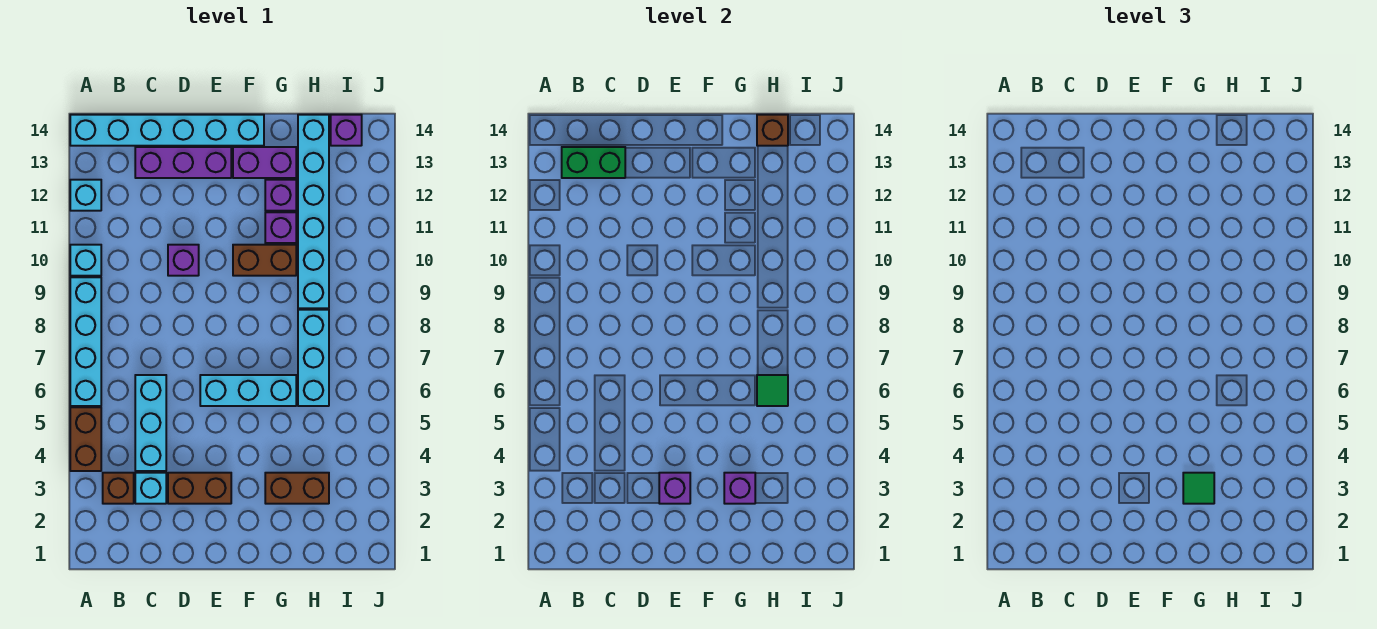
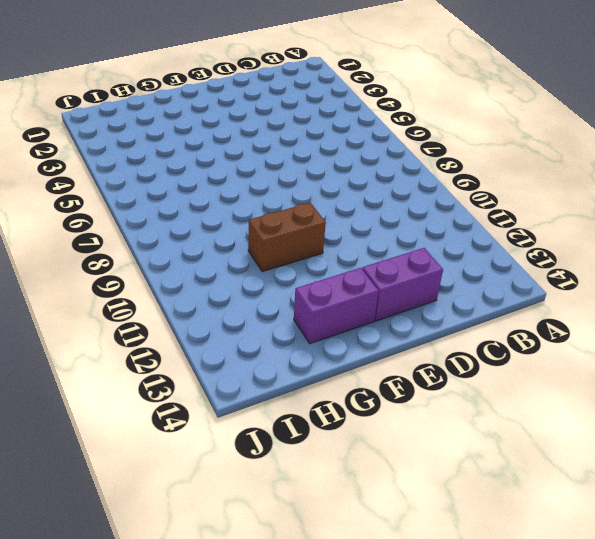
purple 1x2 brick [362,248,443,321] -> purple 1x3 brick [135,147,231,178]
none -> brown 1x2 brick [70,407,101,471]
none -> cyan 1x4 brick [70,277,101,406]
none -> cyan 1x1 brick [70,245,101,276]

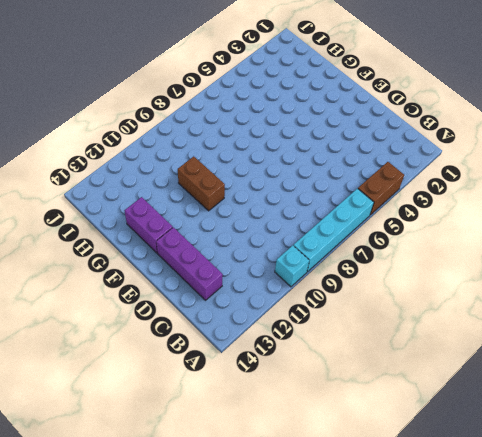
none -> cyan 1x1 brick [70,180,101,211]
none -> cyan 1x6 brick [70,115,264,146]
none -> brown 1x1 brick [103,473,134,504]

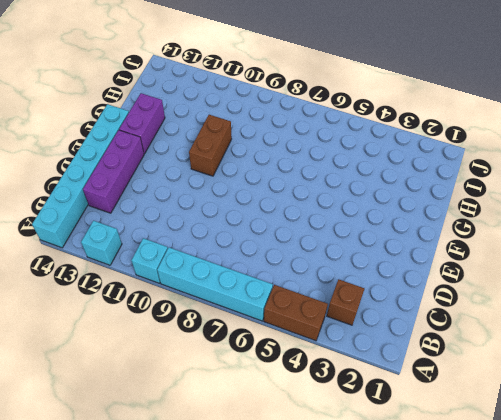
none -> cyan 1x1 brick [135,473,166,504]
none -> cyan 1x3 brick [135,375,166,471]
none -> brown 1x2 brick [168,473,231,504]

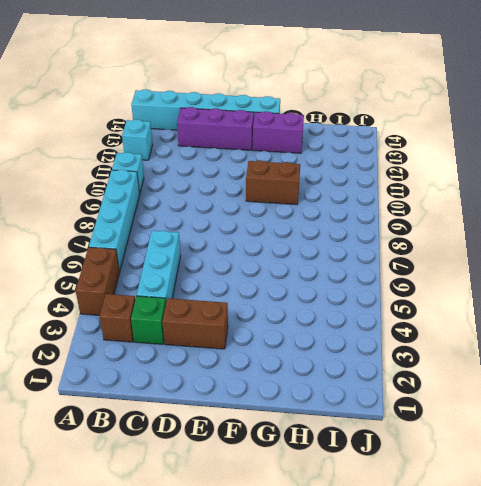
green 1x1 brick [131,296,166,344] -> cyan 1x1 brick [135,473,166,504]
none -> purple 1x1 brick [168,245,199,276]
none -> cyan 1x3 brick [200,375,296,406]
none -> brown 1x2 brick [265,473,329,504]

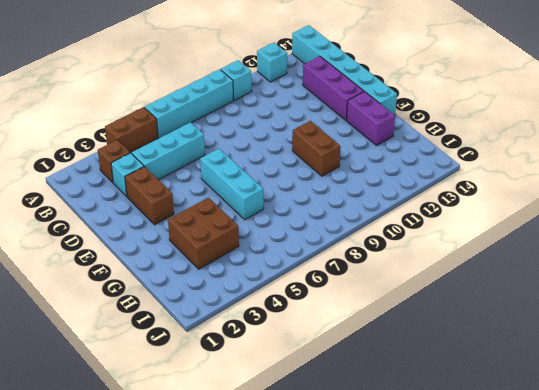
brown 2x2 brick [168,198,239,269] -> brown 1x2 brick [265,473,329,504]
none -> purple 1x1 brick [168,245,199,276]
none -> purple 1x1 brick [265,212,296,243]
none -> purple 1x1 brick [265,180,296,211]

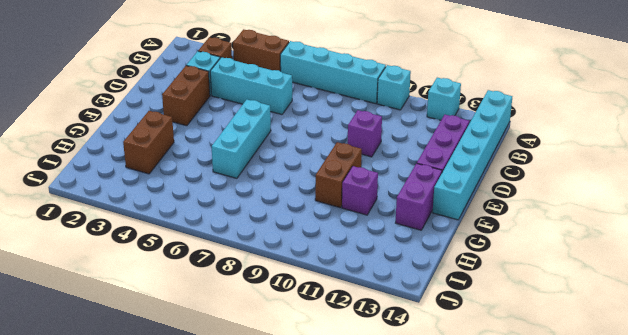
none -> purple 1x1 brick [265,180,296,211]
none -> cyan 1x3 brick [298,310,329,406]
none -> cyan 1x6 brick [298,115,329,308]

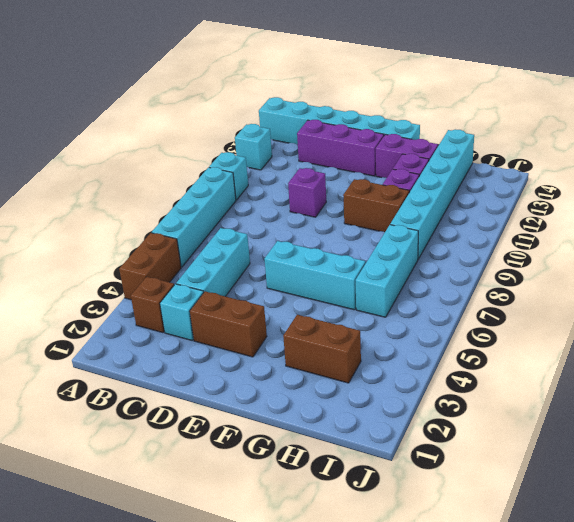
none -> purple 1x1 brick [331,115,362,146]
none -> green 1x2 brick [562,147,625,178]
none -> purple 1x1 brick [659,473,690,504]

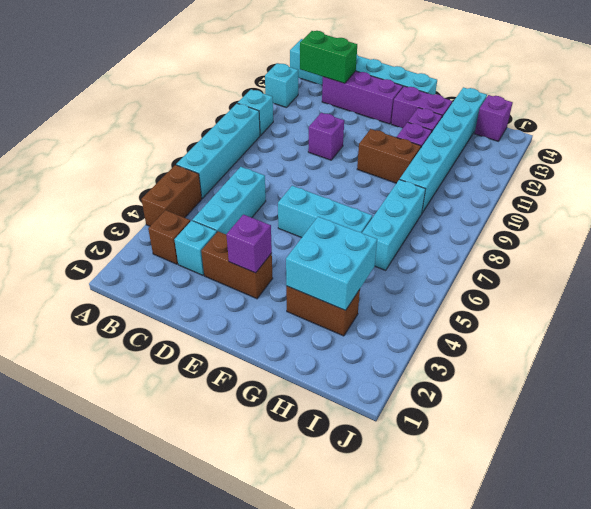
cyan 2x2 brick [286,217,377,310] -> purple 1x1 brick [724,473,755,504]
none -> green 1x1 tile [757,375,788,406]
none -> brown 1x1 brick [757,115,788,146]
none -> green 1x1 tile [1183,473,1214,504]

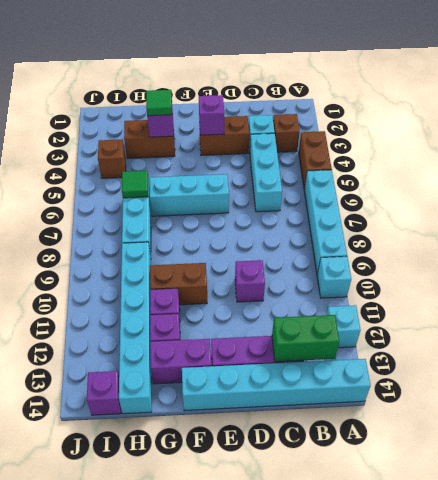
brown 1x1 brick [98,139,126,178] -> brown 1x1 brick moved to [757,115,788,146]

